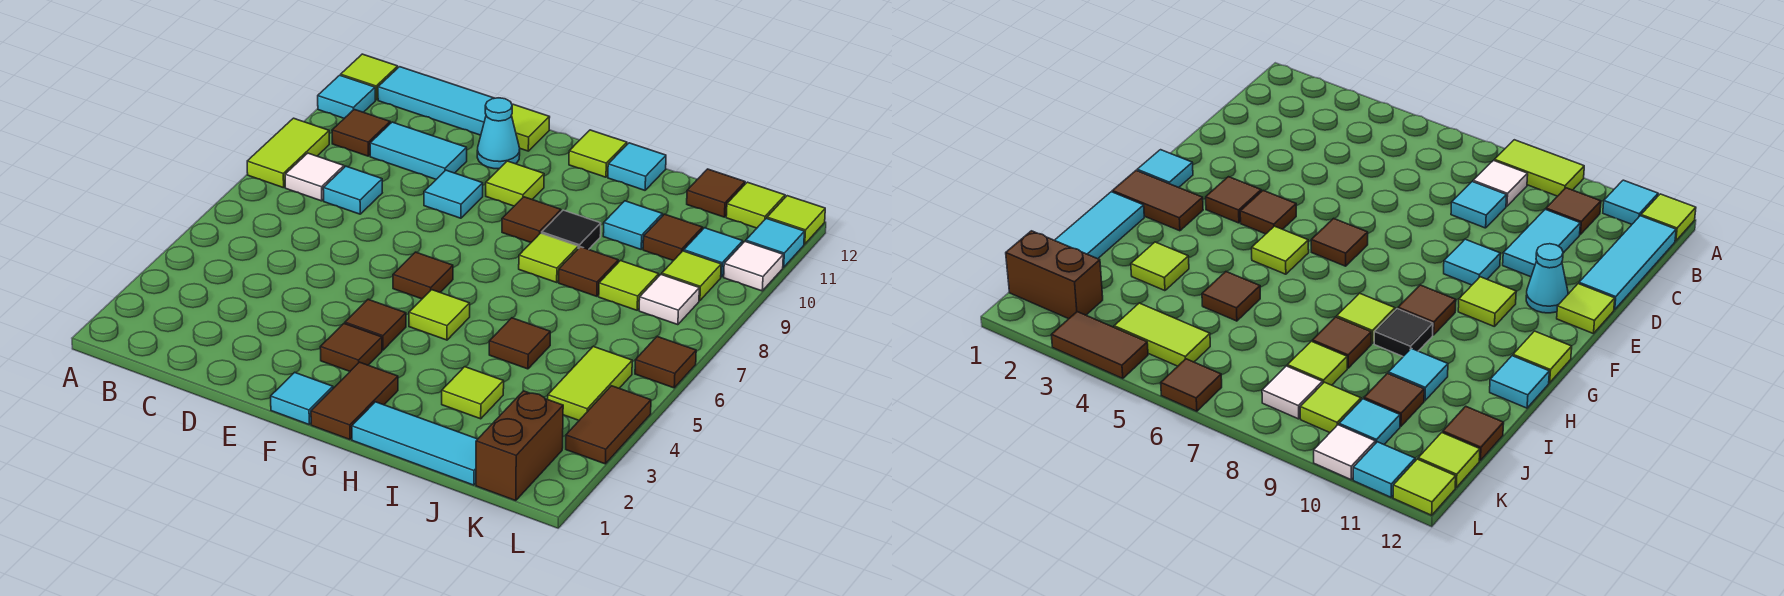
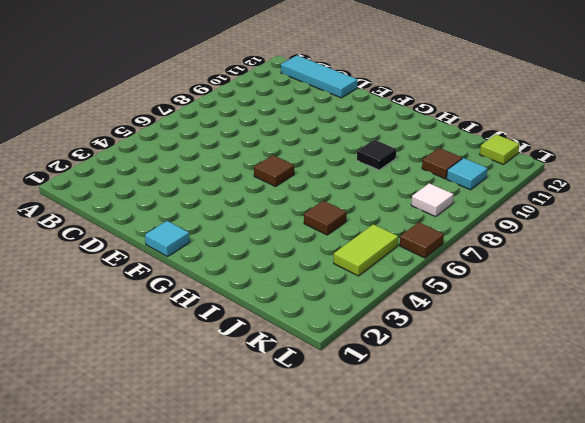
none -> lime 1x2 tile [247,118,329,188]
none -> cyan 1x1 tile [318,75,375,118]
none -> lime 1x1 tile [341,54,398,100]
none -> white 1x1 tile [285,153,344,201]

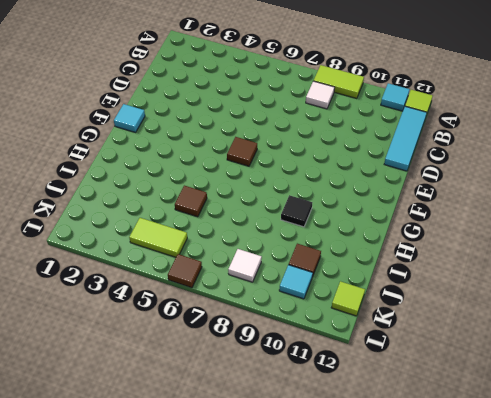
none -> brown 1x1 tile [332,109,390,156]
none -> cyan 1x1 tile [323,166,382,214]
none -> cyan 1x2 tile [370,122,467,179]
none -> cyan 1x1 tile [424,170,483,218]

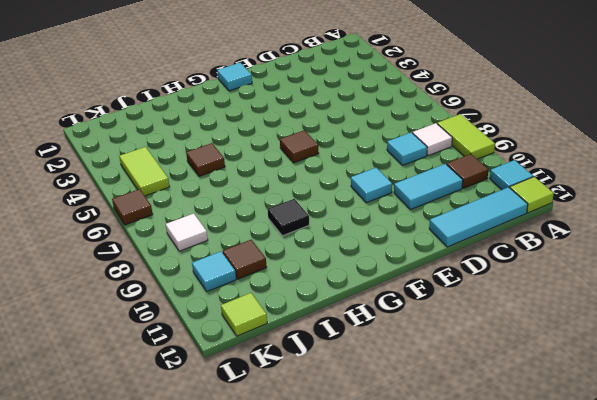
none -> cyan 1x1 cone [477,98,520,169]
none -> lime 1x1 tile [511,104,550,151]
none -> brown 1x1 tile [320,324,382,371]
none -> brown 1x1 tile [345,299,406,350]

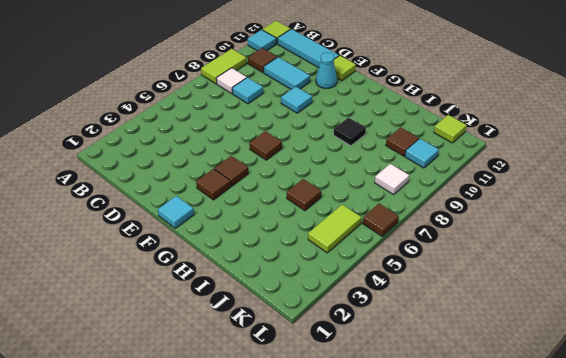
none -> lime 1x1 tile [486,161,544,206]
none -> brown 1x2 tile [311,362,398,440]
none -> lime 1x1 tile [409,290,470,340]
none -> brown 1x1 tile [502,197,561,242]

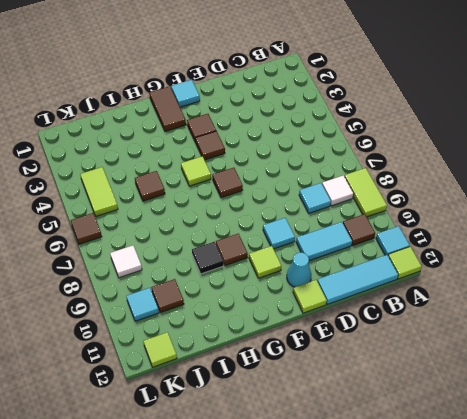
none -> lime 1x1 tile [569,130,627,177]
none -> cyan 1x3 tile [352,402,477,485]
none -> lime 1x1 tile [519,233,578,282]
none -> cyan 1x1 tile [608,143,666,190]

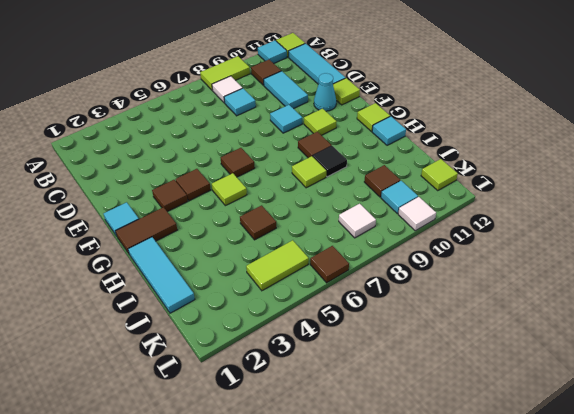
none -> lime 1x1 tile [442,367,504,419]
none -> brown 1x1 tile [559,247,618,296]
none -> cyan 1x1 tile [603,201,663,249]
none -> lime 1x1 tile [599,261,659,310]

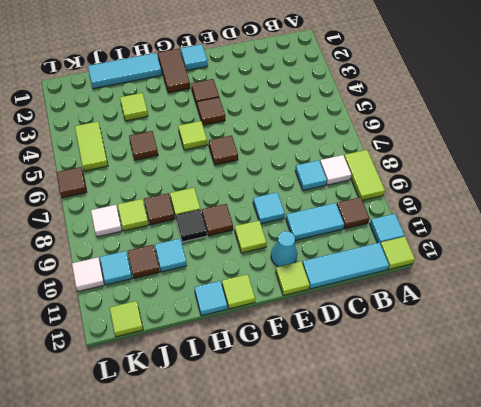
none -> brown 1x1 tile [687,169,745,217]
none -> brown 1x2 brick [476,391,563,501]
none -> lime 1x1 tile [662,251,721,301]
none -> brown 1x2 tile [566,386,651,464]

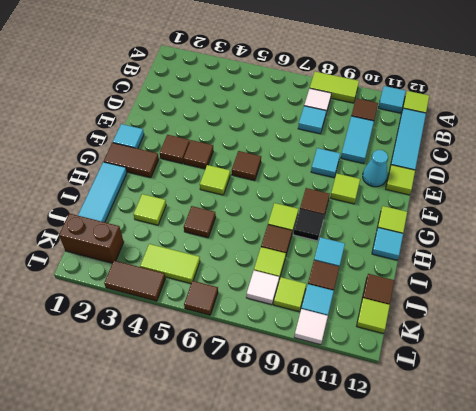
none -> cyan 1x1 tile [746,218,805,267]
none -> lime 1x1 tile [767,196,825,244]

